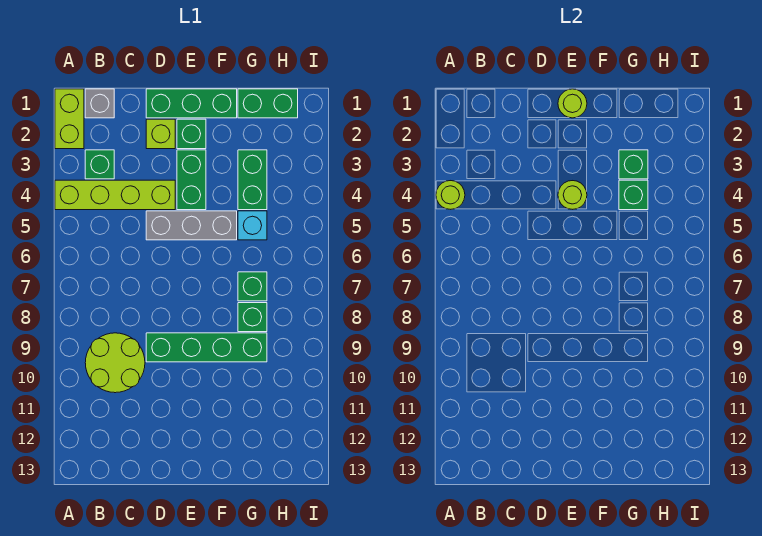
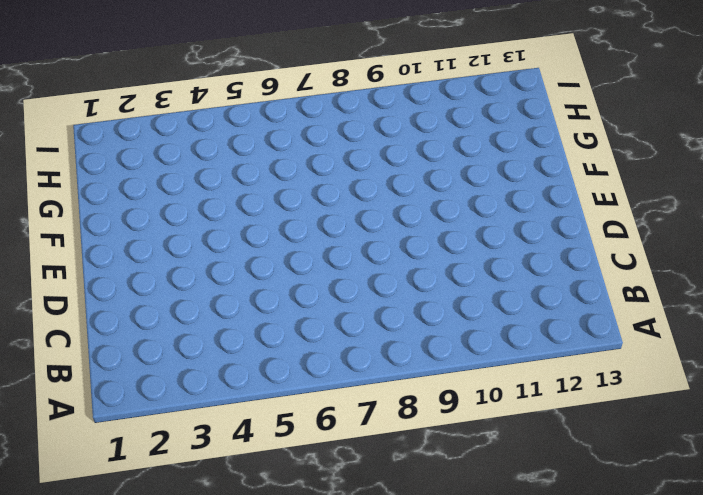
none -> lime 1x2 brick [55,89,84,149]
none -> lime 1x4 brick [55,180,175,210]
none -> grey 1x1 brick [85,89,114,118]

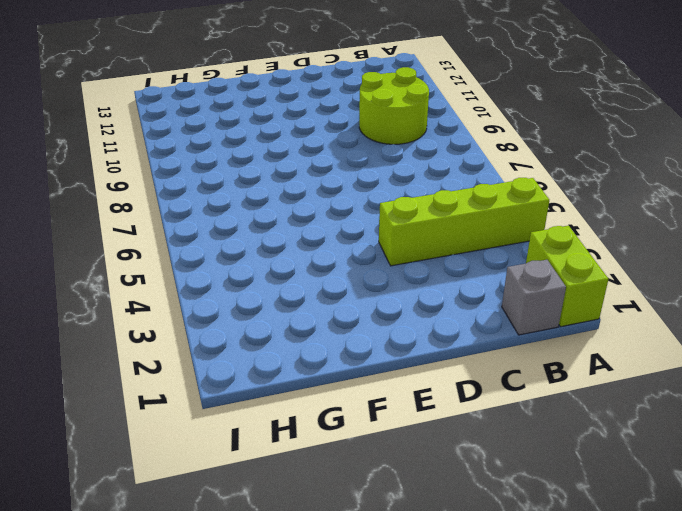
none -> green 1x1 brick [85,150,114,179]
none -> green 1x3 brick [146,89,237,118]
none -> lime 1x1 brick [146,119,175,149]

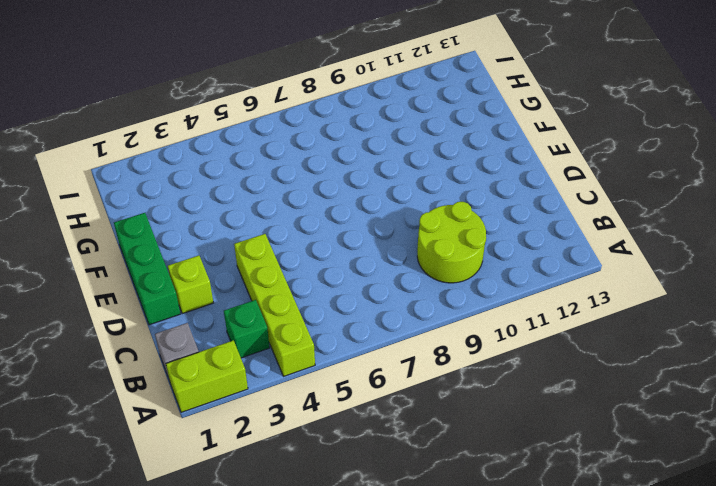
none -> grey 1x3 brick [146,211,237,240]
none -> green 1x4 brick [146,333,267,362]
none -> green 1x1 brick [177,119,206,149]

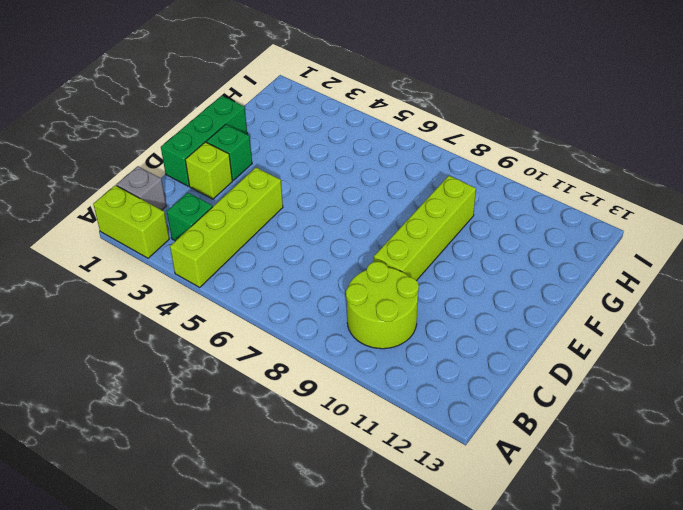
lime 1x4 brick [374,176,476,281] -> green 1x4 brick [146,333,267,362]
none -> grey 1x3 brick [146,211,237,240]
none -> green 1x2 brick [177,150,206,210]
none -> green 1x2 brick [238,89,298,118]

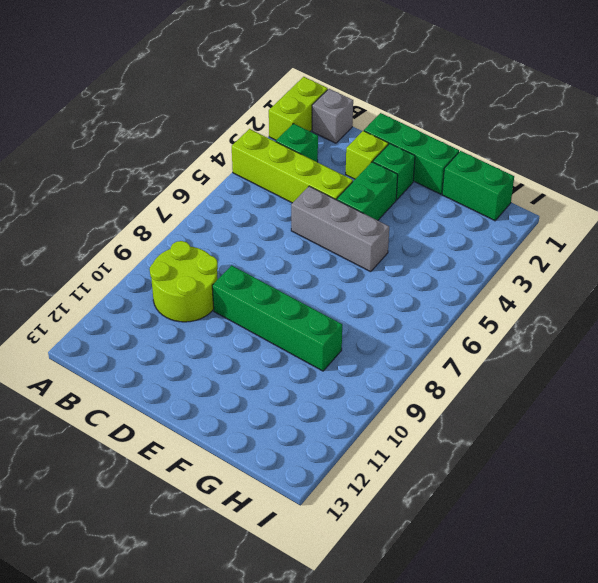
none -> green 1x2 brick [238,150,267,210]
none -> cyan 1x1 brick [238,211,267,240]
none -> green 1x1 brick [238,272,267,301]

